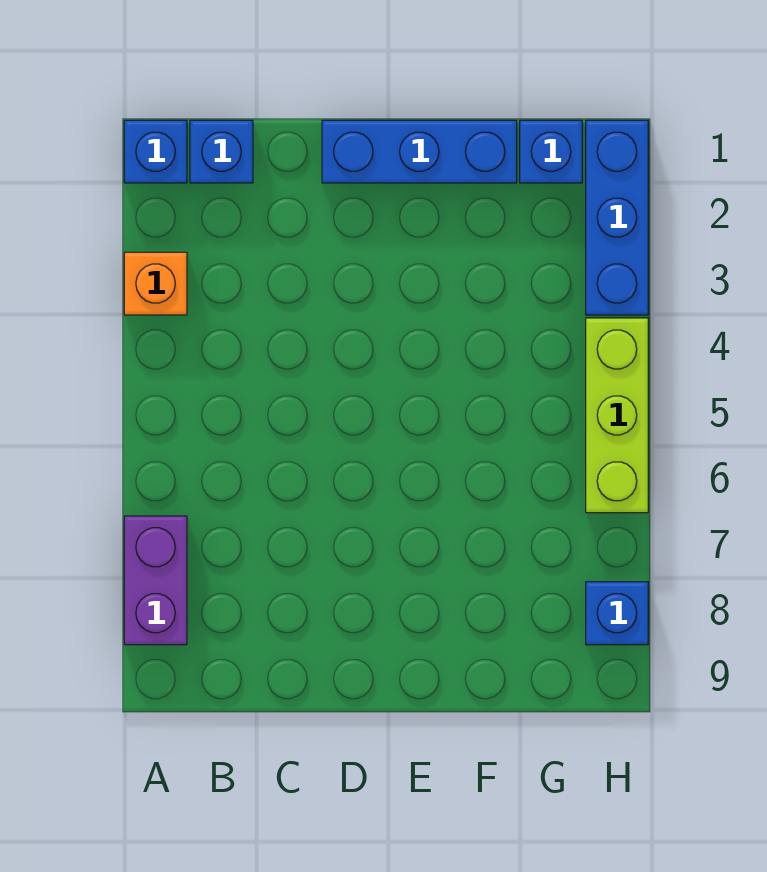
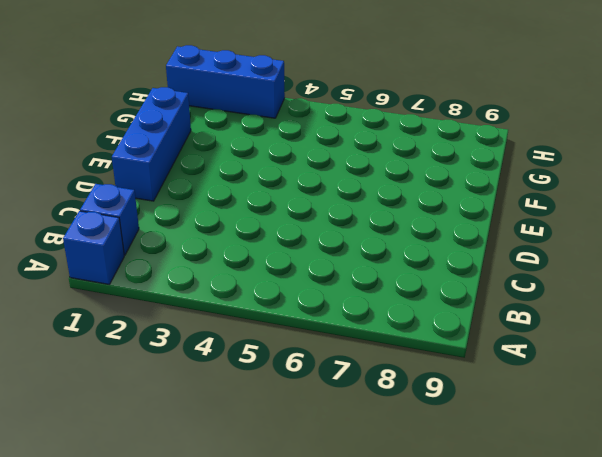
none -> orange 1x1 brick [124,252,187,315]
none -> purple 1x2 brick [124,516,187,645]

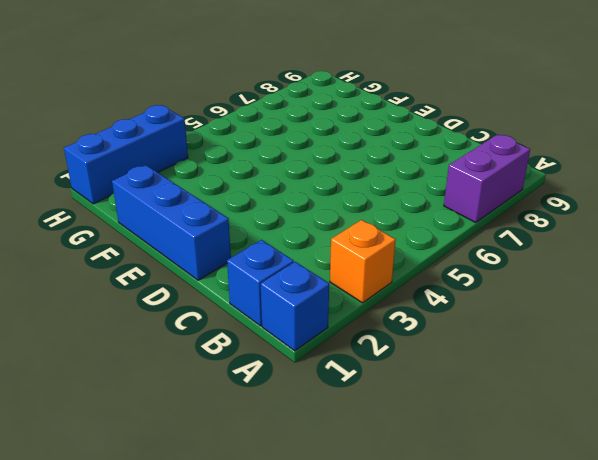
none -> blue 1x1 brick [520,120,582,183]
none -> lime 1x3 brick [586,318,648,513]

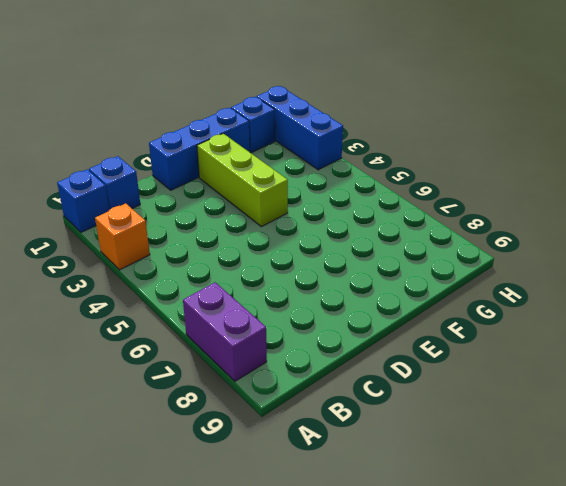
lime 1x3 brick [197,134,288,227] -> lime 1x3 brick moved to [586,318,648,513]
none -> blue 1x1 brick [586,582,648,645]

